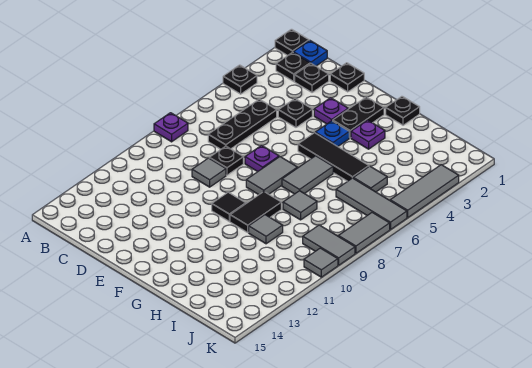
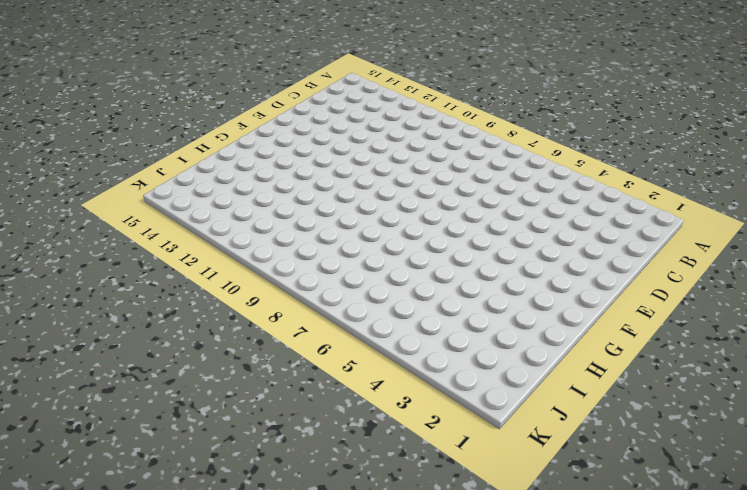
none -> black 1x1 plate [275,29,309,56]
none -> black 1x1 plate [223,65,257,94]
none -> purple 1x1 plate [154,113,188,142]
none -> blue 1x1 plate [293,41,327,66]

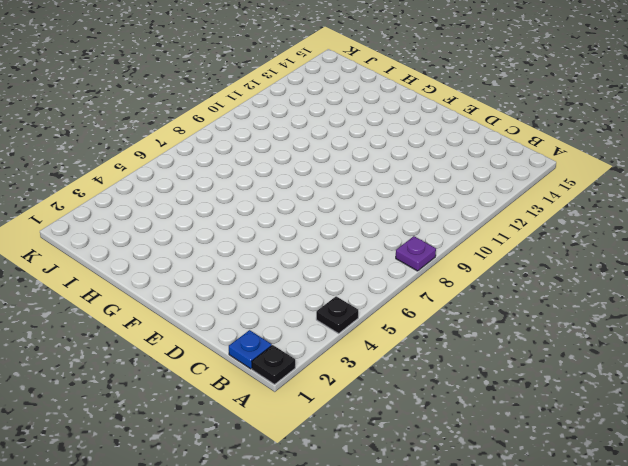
none -> black 1x1 plate [276,52,310,81]
none -> black 1x1 plate [295,64,329,93]
none -> black 1x3 plate [208,99,277,149]
none -> black 1x1 plate [330,63,364,92]

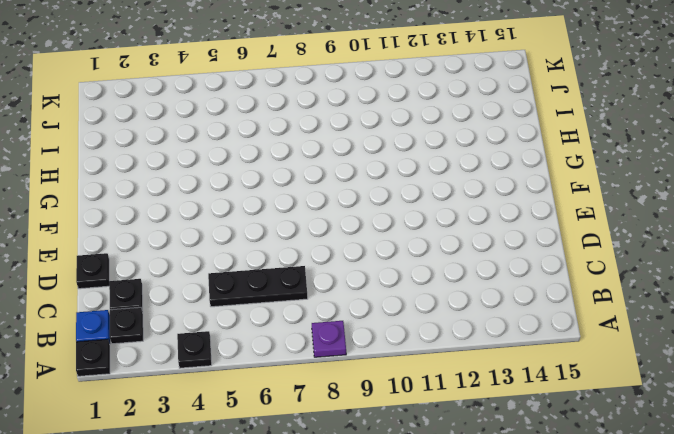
none -> black 1x1 plate [278,99,312,127]
none -> black 1x1 plate [209,146,243,175]
none -> grey 1x1 tile [192,158,226,187]
none -> purple 1x1 plate [314,98,348,124]

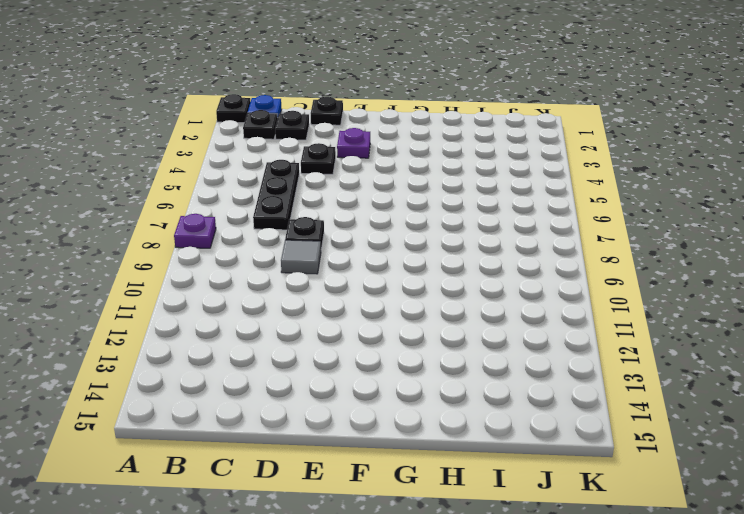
none -> black 1x1 plate [223,65,257,94]
none -> purple 1x1 plate [245,145,279,172]
none -> black 1x2 plate [333,97,384,138]
none -> blue 1x1 plate [315,121,349,147]

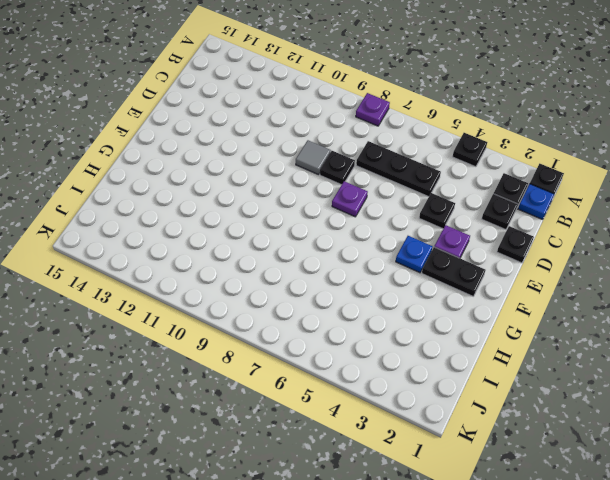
none -> black 1x3 tile [298,133,369,181]
none -> grey 1x2 tile [246,157,298,195]
none -> black 1x1 tile [212,192,246,221]
none -> black 1x1 plate [386,96,420,125]

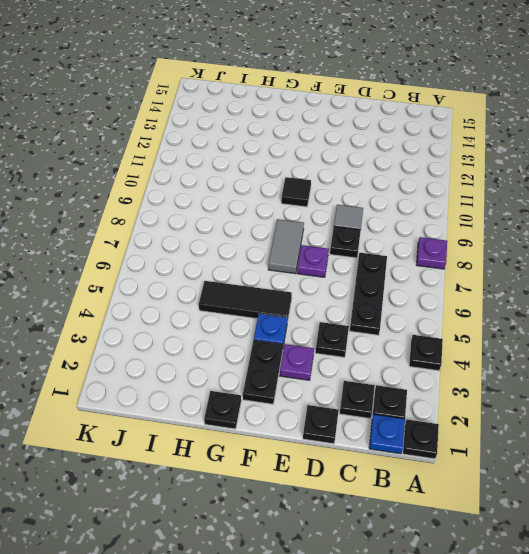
none -> purple 1x1 plate [351,120,385,149]
none -> grey 1x2 tile [282,156,333,194]
none -> black 1x2 tile [230,192,281,232]
none -> grey 1x1 tile [283,191,317,220]

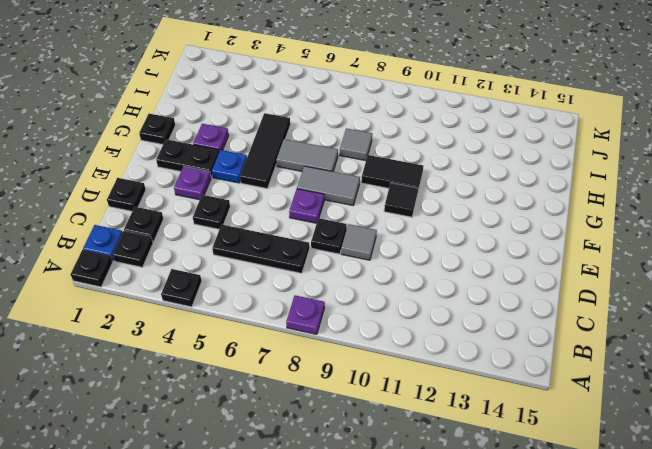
none -> grey 1x1 tile [249,215,283,244]
none -> grey 1x1 tile [353,166,387,192]
none -> grey 1x3 tile [336,178,407,230]
none -> grey 1x2 tile [303,225,355,265]

